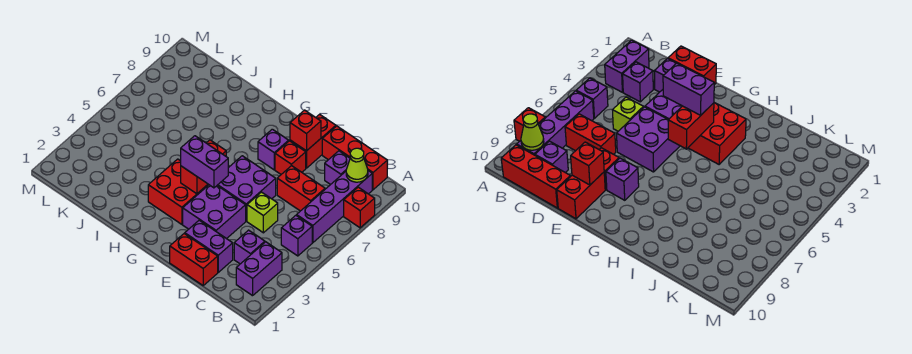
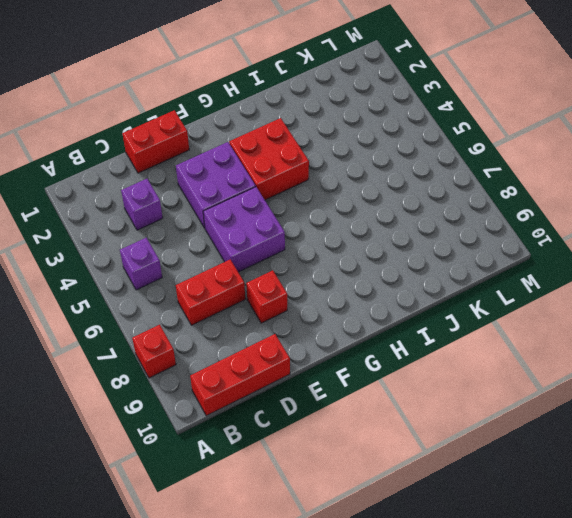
none -> purple 1x2 brick [236,242,282,296]
none -> purple 1x4 brick [297,171,372,243]
none -> purple 1x1 brick [325,151,350,185]

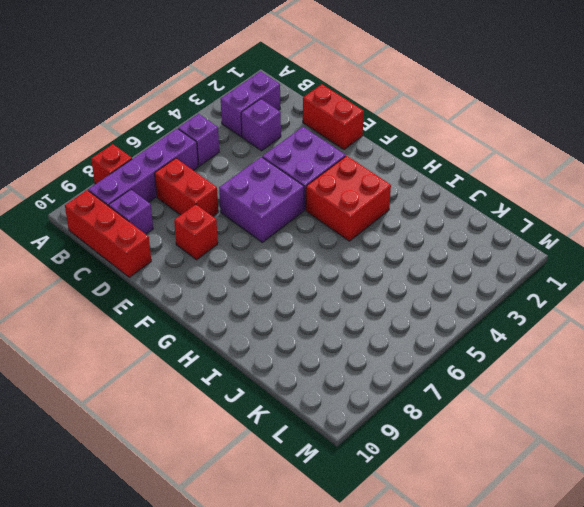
none -> purple 1x2 brick [185,220,233,272]
none -> lime 1x1 brick [247,192,278,233]
none -> red 1x2 brick [290,114,336,168]

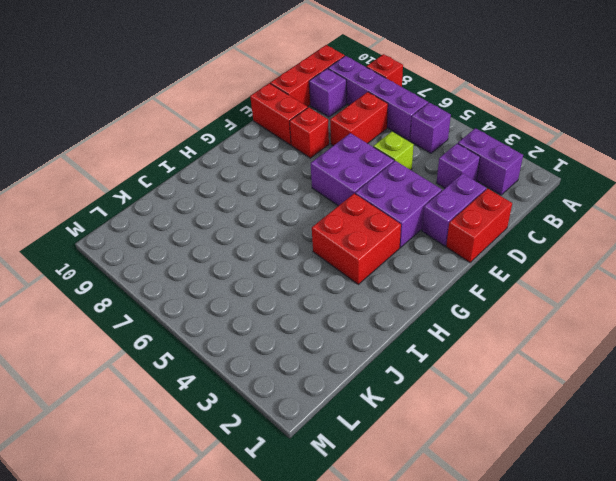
none -> purple 1x1 brick [258,129,289,170]
none -> lime 1x1 cone [346,148,368,182]
none -> red 1x1 brick [290,110,321,151]

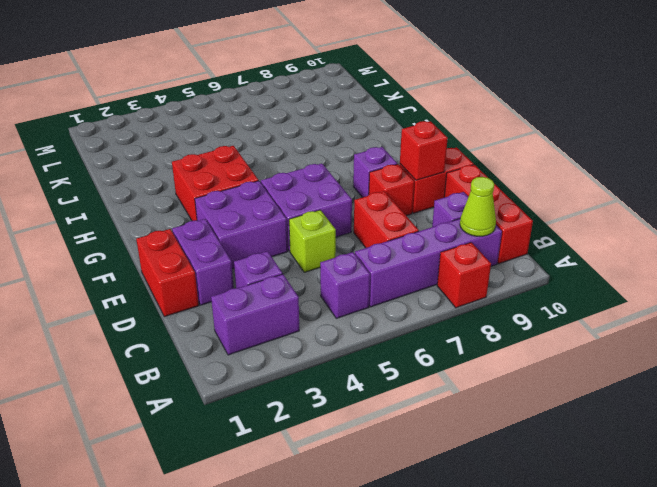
none -> red 1x2 brick [181,140,226,194]
none -> purple 1x2 brick [181,136,228,188]

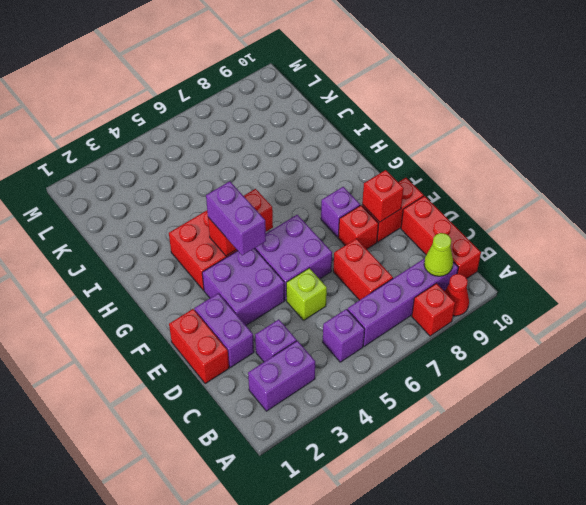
red 1x1 cone [445,274,469,316] -> none
none -> purple 1x1 brick [325,151,350,185]

